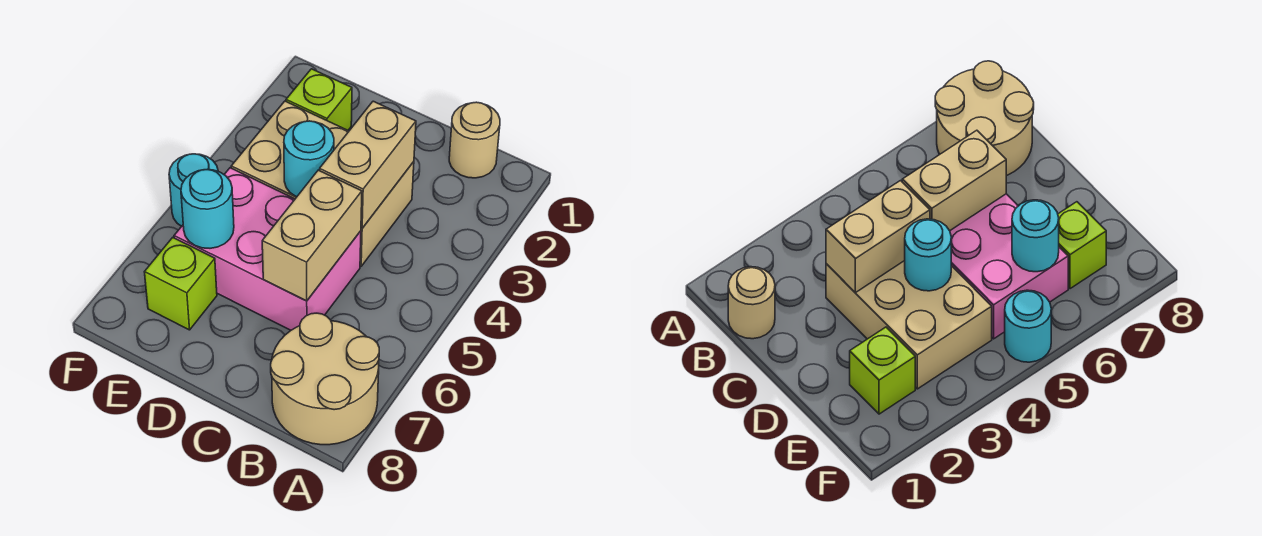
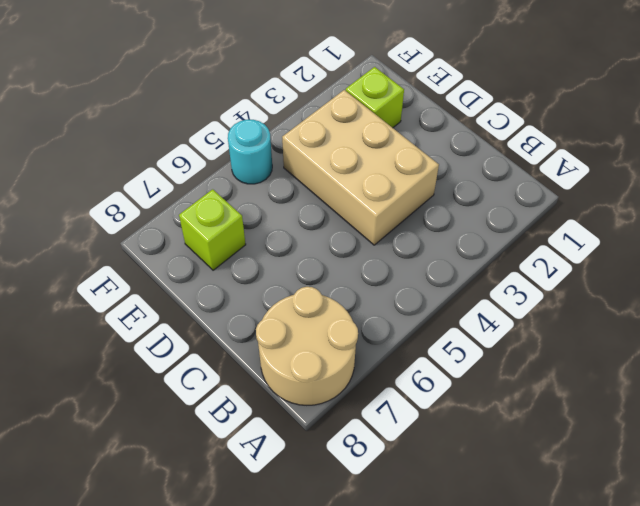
none -> tan 1x1 round brick [449,102,500,178]
none -> pink 2x3 brick [174,168,361,330]

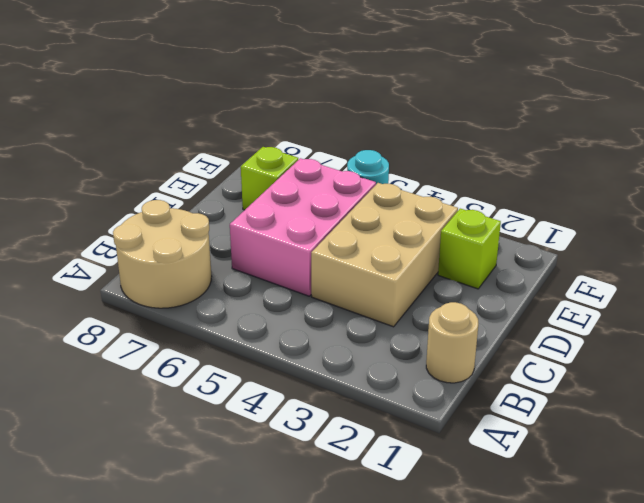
none -> tan 1x2 brick [320,101,416,228]
none -> tan 1x2 brick [262,170,362,301]

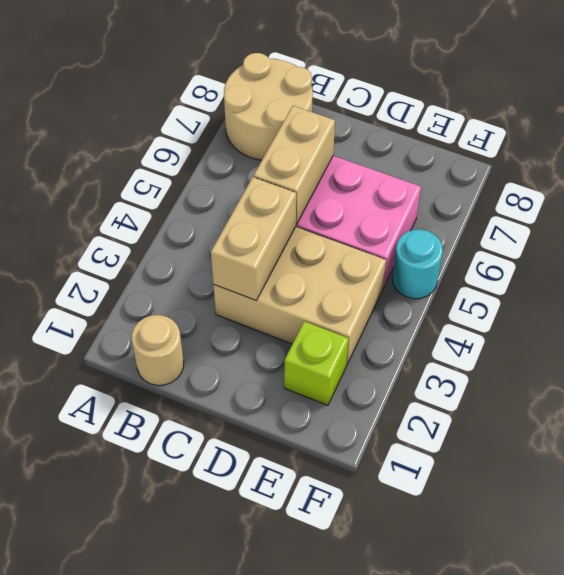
none -> lime 1x1 brick [145,238,217,330]
none -> cyan 1x1 round brick [284,121,334,197]

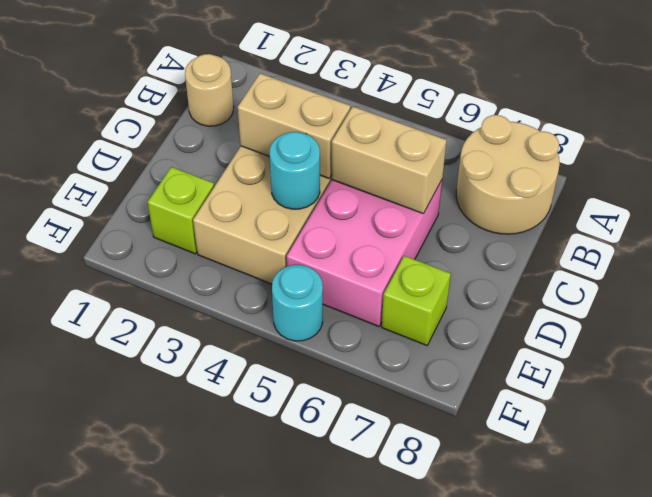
none -> cyan 1x1 round brick [181,170,234,248]

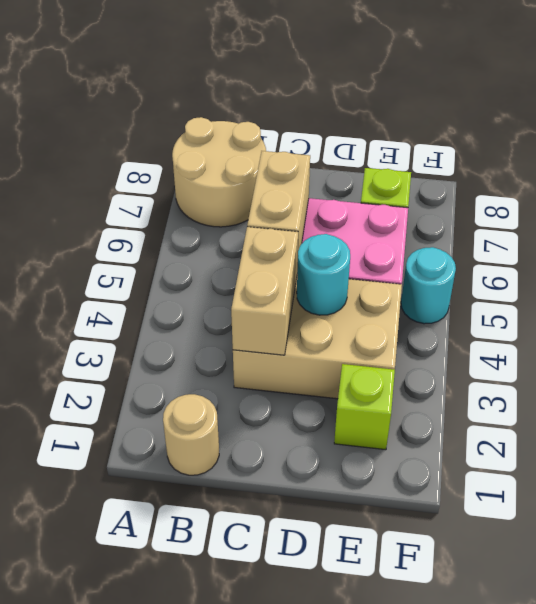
none -> cyan 1x1 round brick [181,170,234,248]

